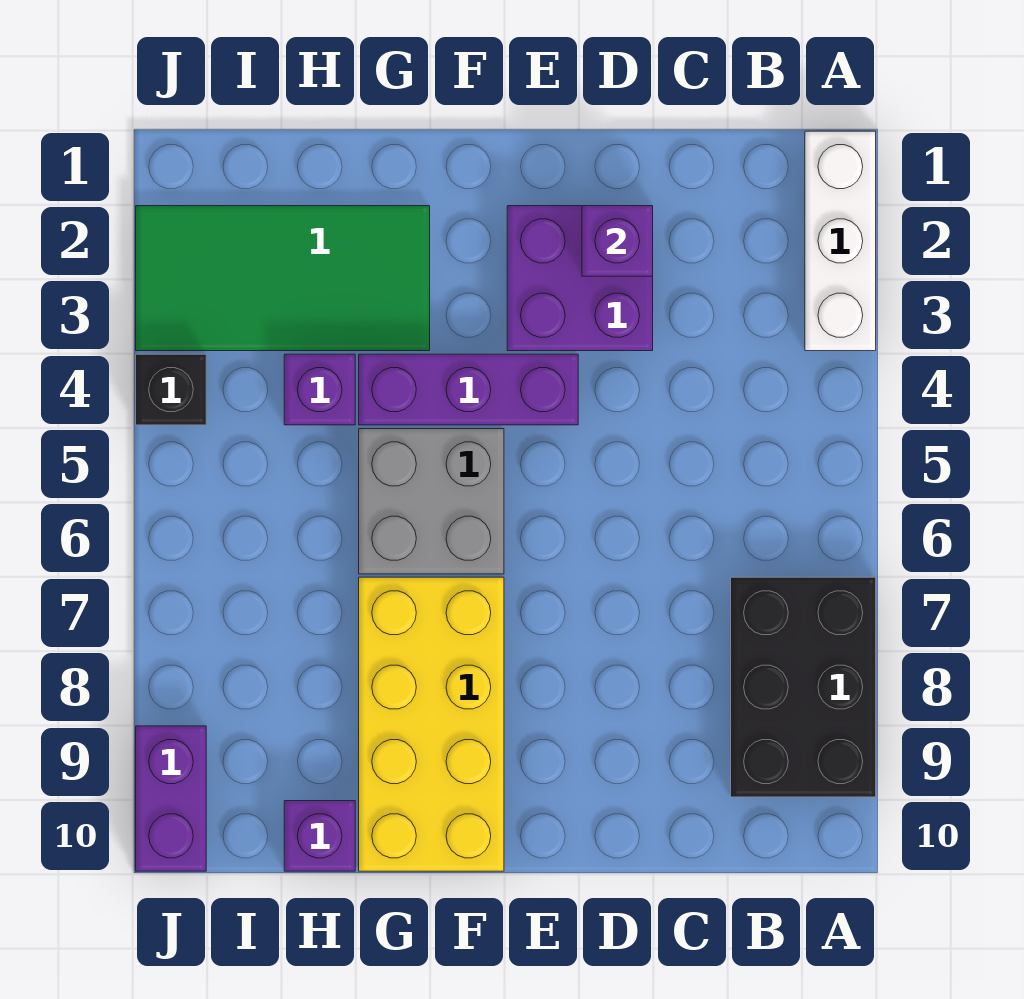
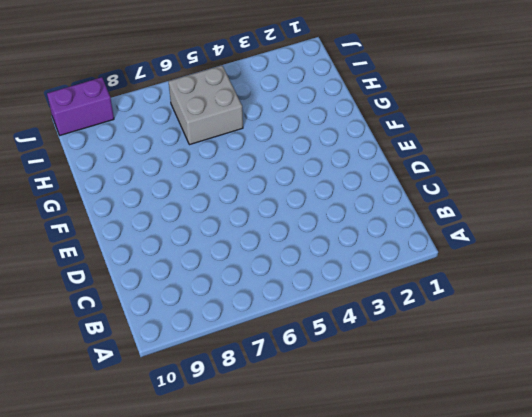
grey 2x2 brick [169,65,243,145] -> grey 2x2 brick moved to [359,429,504,574]
none -> white 1x3 brick [805,131,876,351]
none -> black 2x3 brick [731,577,876,797]
none -> purple 2x2 brick [507,206,653,351]

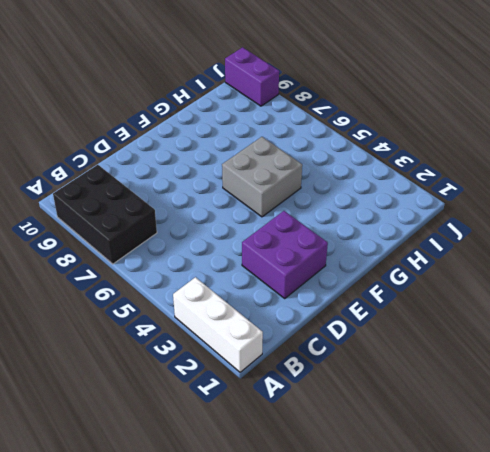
none -> purple 1x3 brick [359,354,578,425]
none -> yellow 2x4 brick [359,577,504,871]
none -> green 2x4 tile [136,206,430,351]

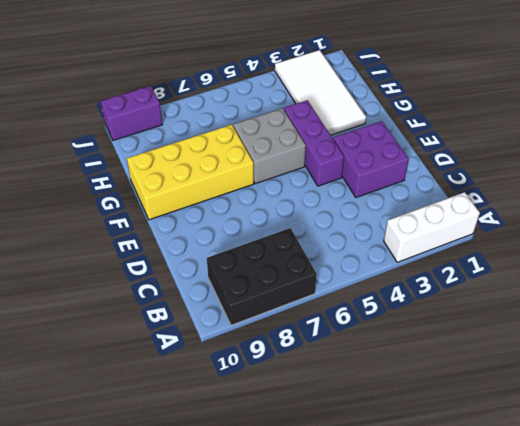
white 2x4 tile [275,50,366,135] -> green 2x4 tile [136,206,430,351]
none -> purple 1x1 brick [284,354,355,425]
none -> purple 1x1 brick [284,801,355,871]
none -> black 1x1 brick [136,354,206,425]

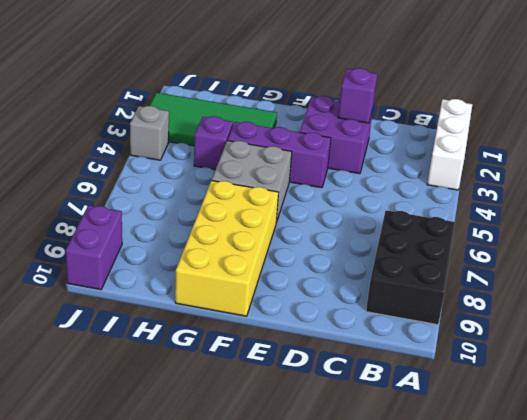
grey 1x1 brick [130,106,169,160] -> black 1x1 brick [136,354,206,425]
none -> purple 1x1 brick [284,801,355,871]

